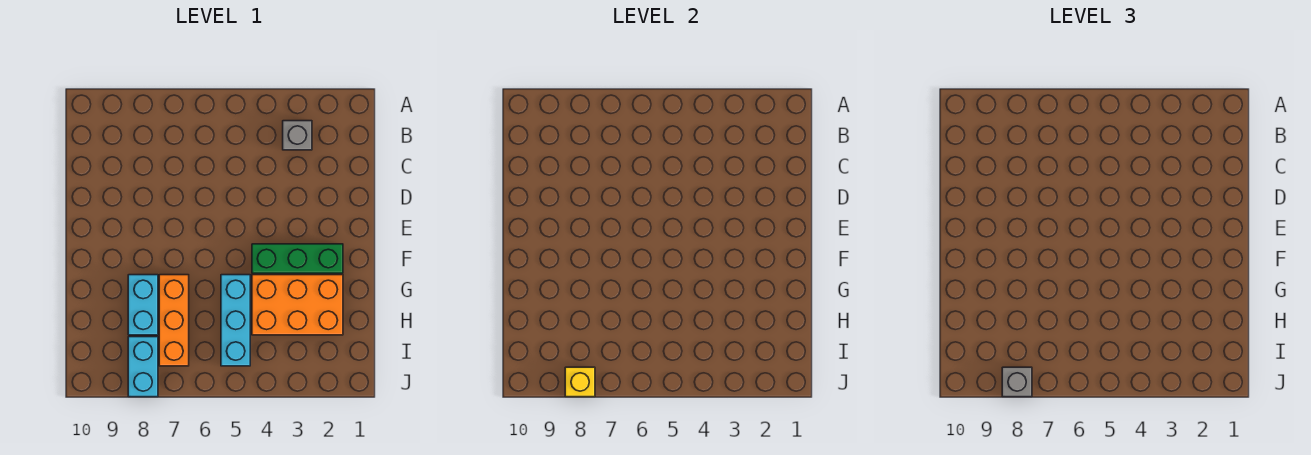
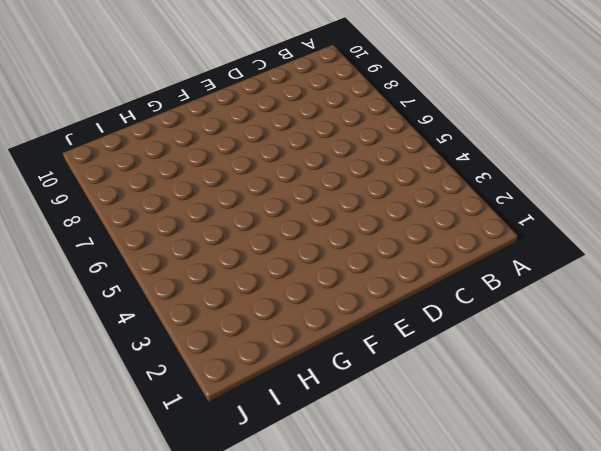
none -> grey 1x1 brick [283,121,312,150]
none -> green 1x3 brick [252,244,343,273]

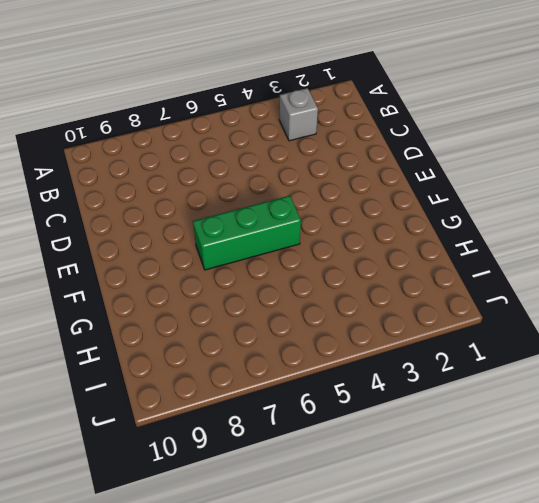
green 1x3 brick [193,196,301,270] -> green 1x3 brick moved to [252,244,343,273]
none -> orange 2x3 brick [252,275,343,335]
none -> cyan 1x3 brick [221,275,250,366]

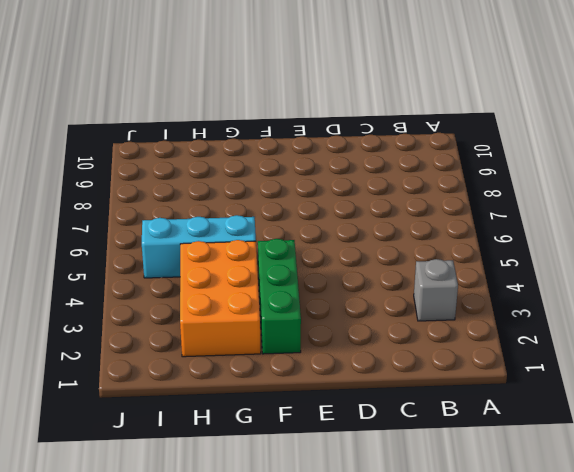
none -> orange 1x3 brick [159,275,189,366]
none -> cyan 1x2 brick [128,275,158,335]

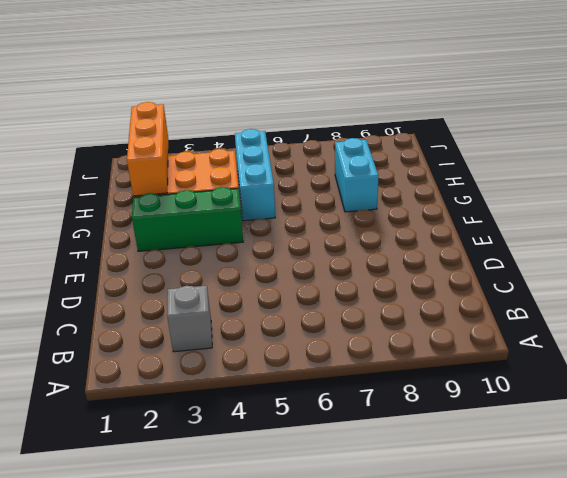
orange 1x3 brick [127,102,168,196] -> orange 1x3 brick moved to [159,275,189,366]
none -> cyan 1x2 brick [128,337,158,397]
none -> yellow 1x1 brick [565,367,595,397]

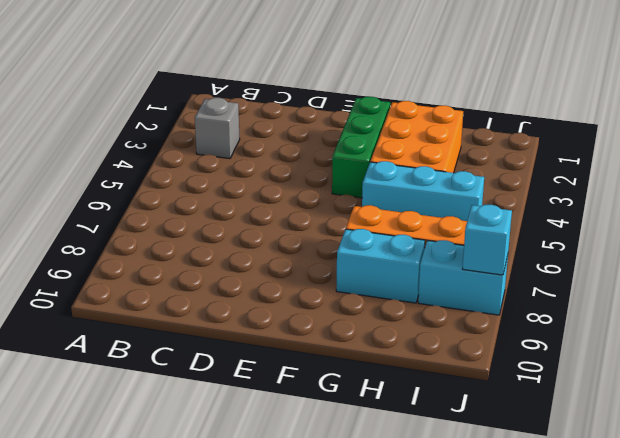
cyan 1x1 brick [463,205,512,275] -> yellow 1x1 brick [565,367,595,397]
none -> grey 1x1 brick [1002,367,1032,397]

